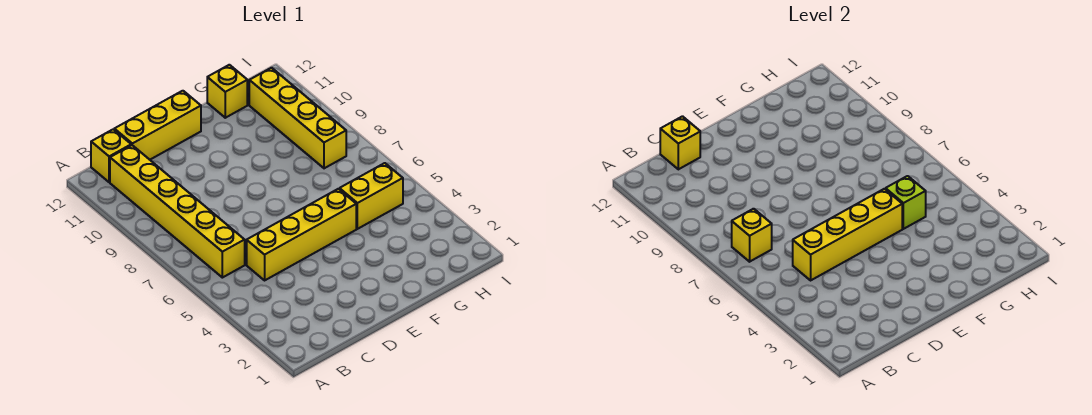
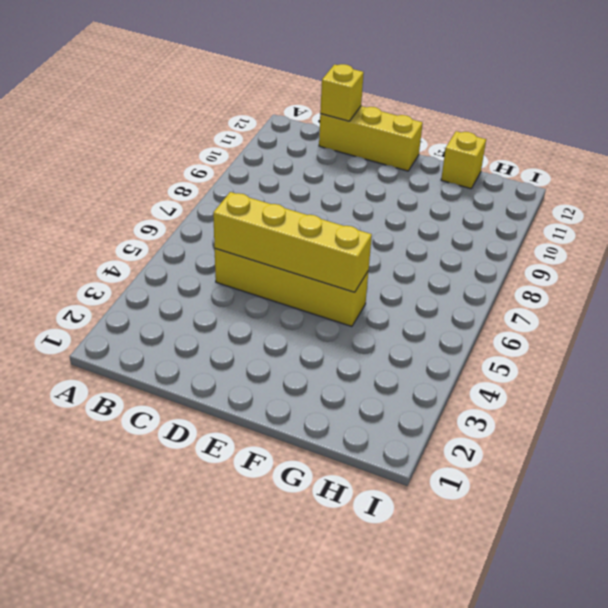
none -> yellow 1x6 brick [110,145,245,278]
none -> yellow 1x1 brick [91,129,131,182]

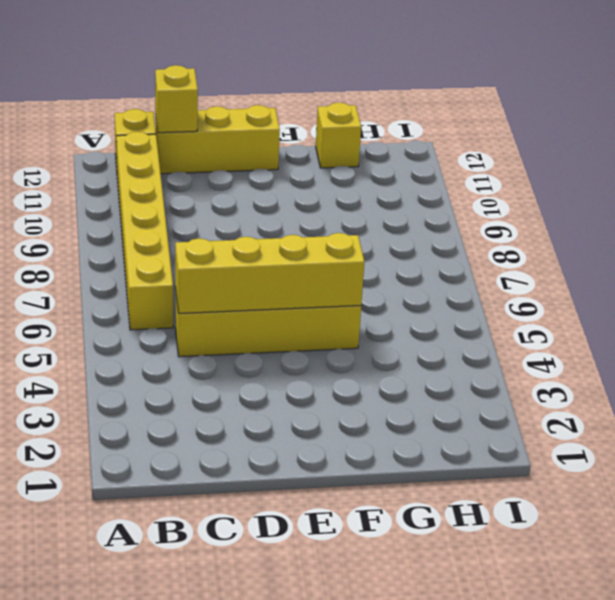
none -> yellow 1x2 brick [340,163,403,229]
none -> yellow 1x4 brick [249,68,346,168]

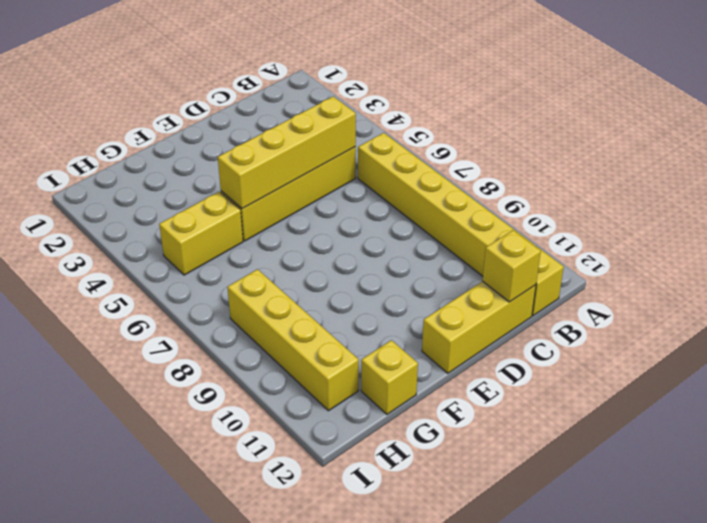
none -> yellow 1x1 brick [732,209,772,262]
none -> lime 1x1 brick [886,176,926,229]

